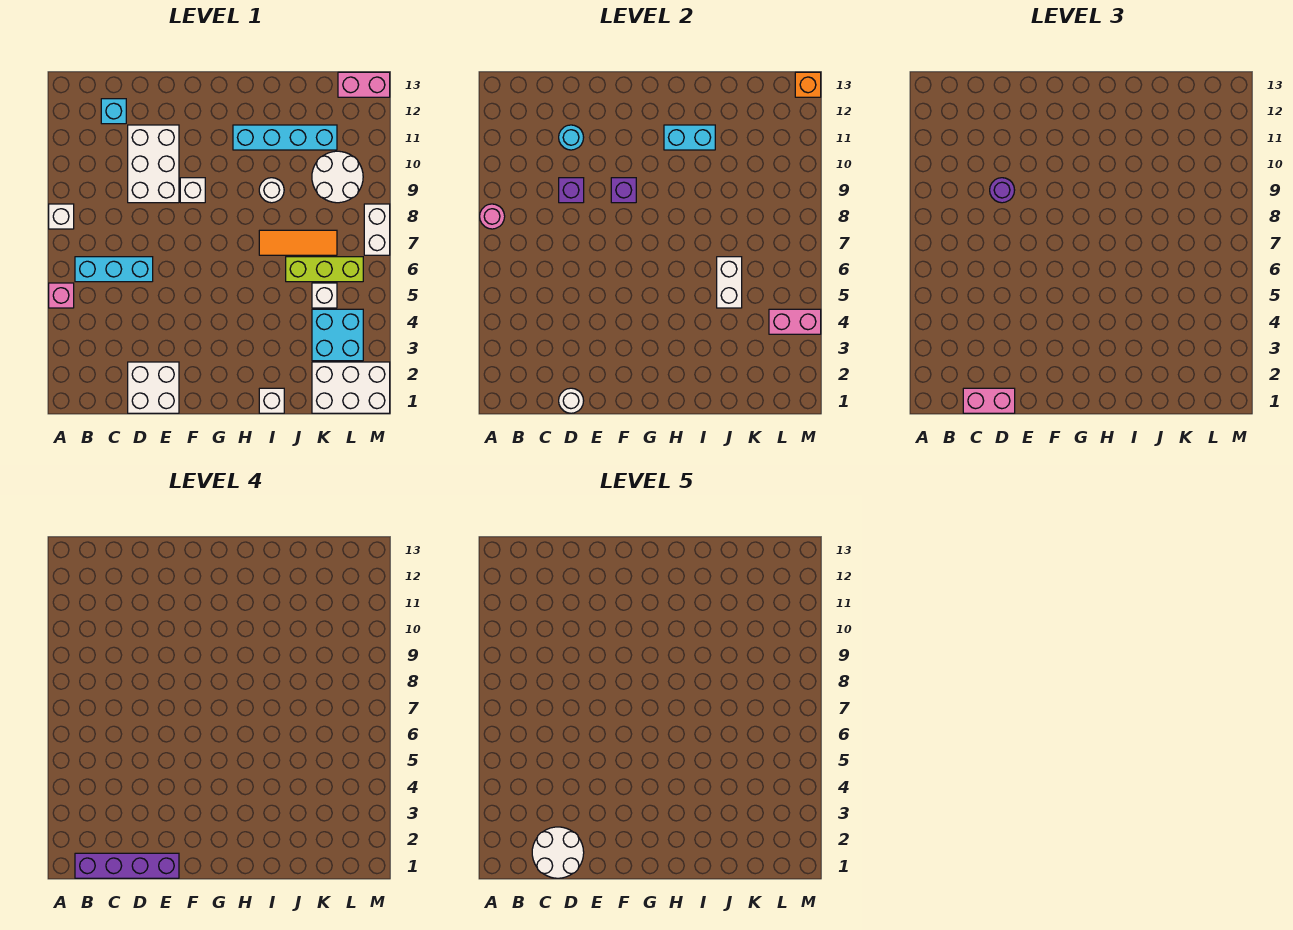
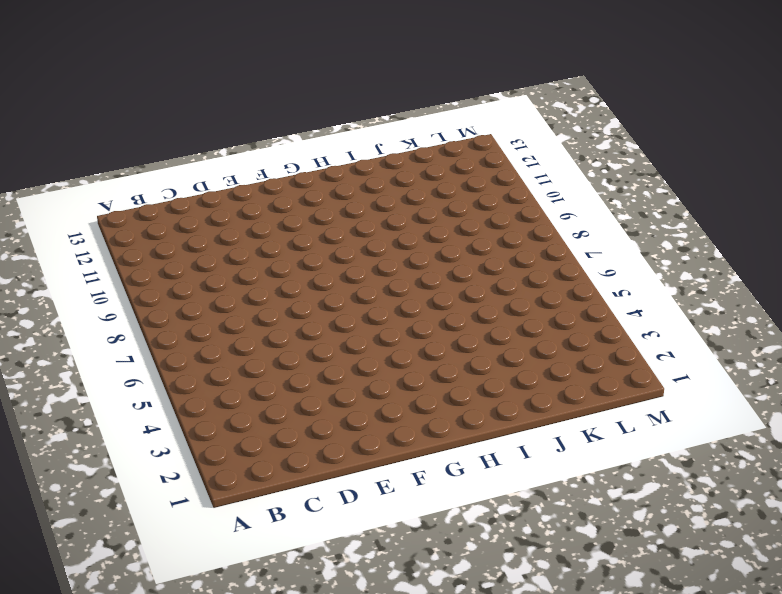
none -> pink 1x1 brick [49,283,74,308]
none -> white 1x1 brick [49,204,74,229]
none -> cyan 1x3 brick [75,257,153,282]
none -> cyan 1x1 brick [101,99,126,124]

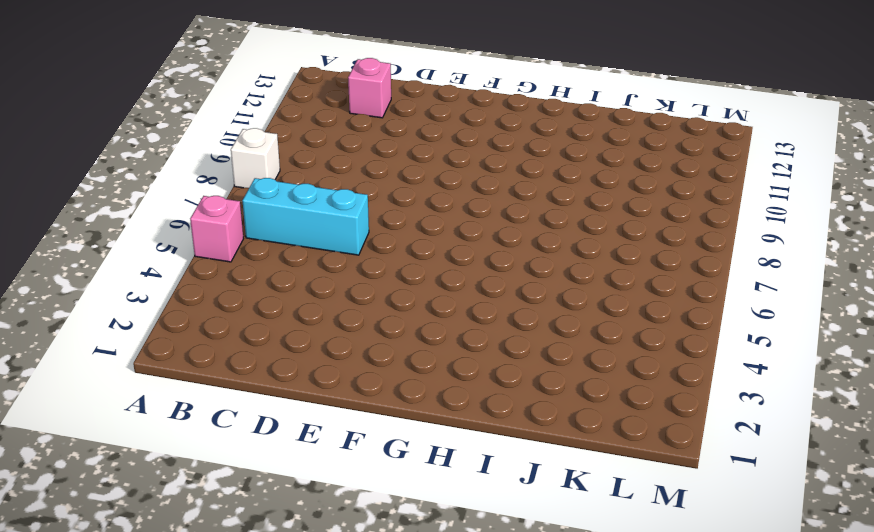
pink 1x1 brick [348,58,391,118] -> cyan 1x1 brick [101,99,126,124]
none -> white 2x2 brick [128,362,179,413]
none -> white 2x3 brick [128,125,179,203]
none -> white 1x1 brick [180,178,205,203]
none -> cyan 1x4 brick [233,125,337,150]

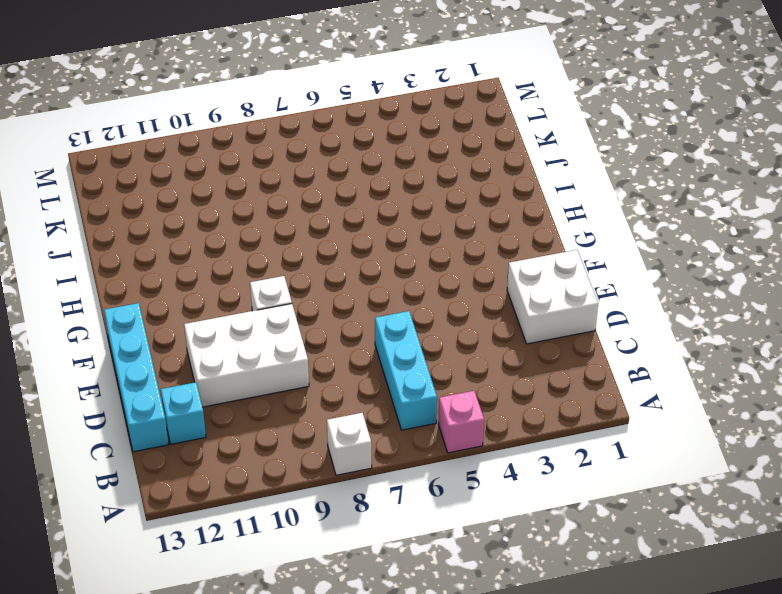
cyan 1x4 brick [104,303,169,452] -> cyan 1x4 brick moved to [233,125,337,150]
none -> white 1x1 brick [259,388,284,413]
none -> orange 1x3 tile [259,230,337,255]
none -> white 1x1 round brick [259,178,284,203]
none -> lime 1x3 brick [286,257,363,282]

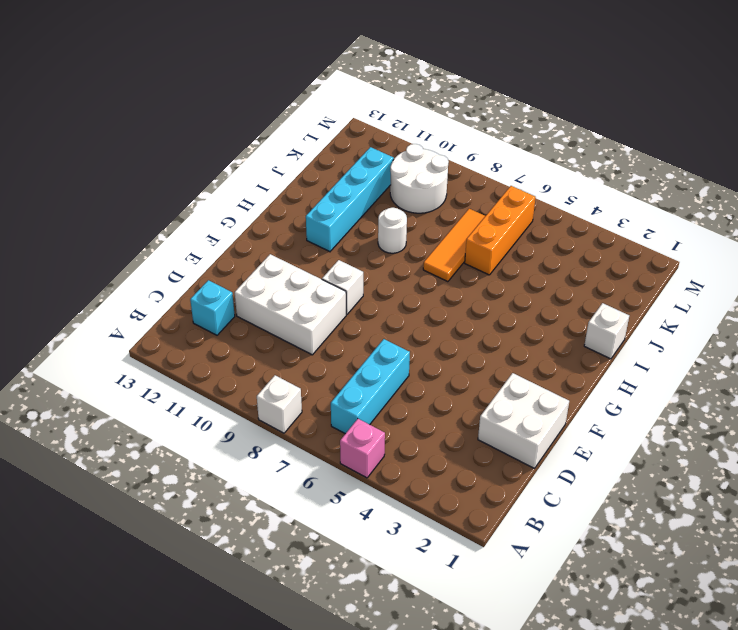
orange 1x3 brick [465,186,536,275] -> lime 1x3 brick [286,257,363,282]
none -> white 2x3 brick [312,362,390,413]
none -> cyan 2x2 brick [312,309,363,361]
none -> white 1x1 brick [312,283,337,308]
none -> pink 1x2 brick [338,72,390,97]

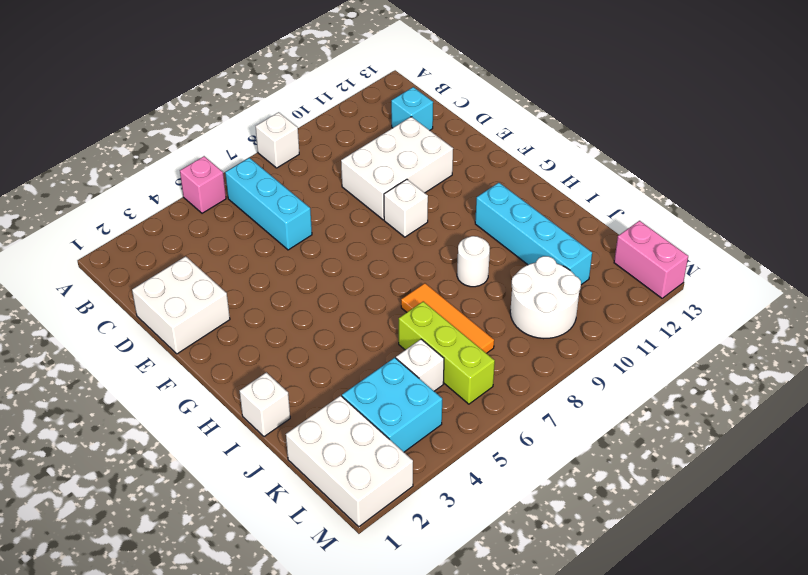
none -> white 1x2 brick [364,204,390,255]
none -> pink 1x1 round brick [480,204,505,229]
none -> white 1x1 round brick [559,388,584,413]
none -> purple 1x1 brick [559,178,584,203]

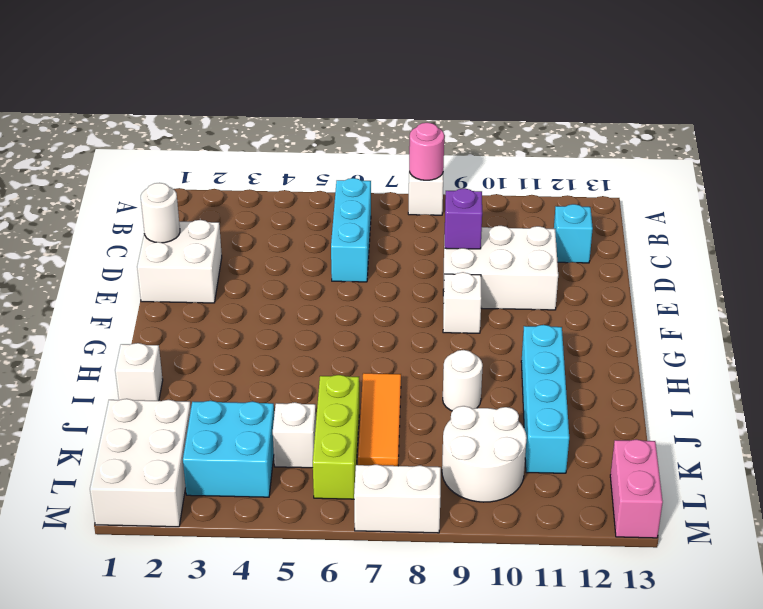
none -> pink 1x1 brick [49,283,74,308]
none -> cyan 1x1 round brick [559,125,584,150]
none -> purple 1x1 brick [611,178,636,203]
none -> cyan 1x2 brick [664,125,715,150]

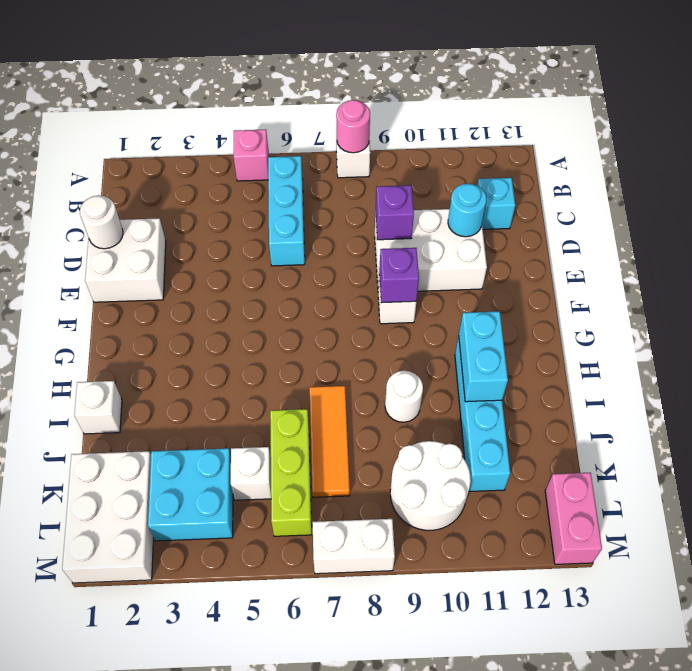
none -> white 1x2 brick [717,257,742,308]
none -> pink 1x2 brick [769,309,821,334]
none -> orange 1x1 brick [795,72,821,97]
none -> pink 1x2 brick [963,388,1015,413]

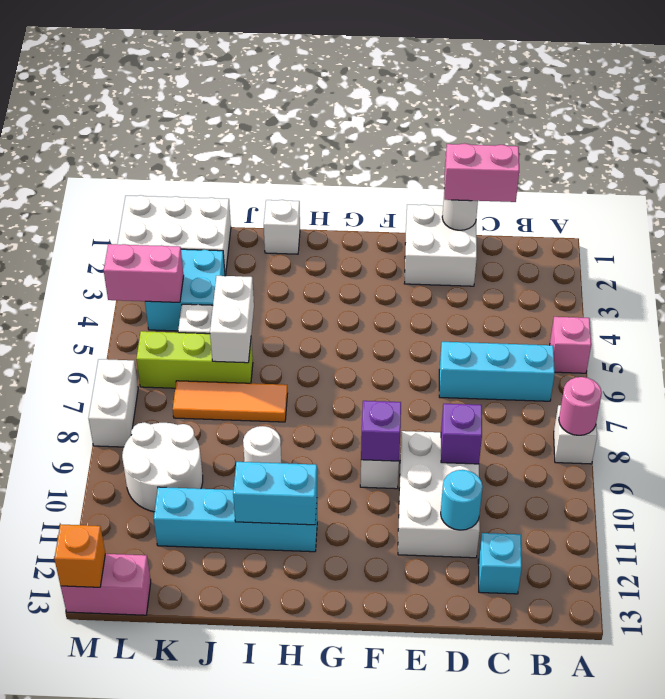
none -> purple 1x1 round brick [990,178,1015,203]
none -> purple 1x4 brick [75,853,179,878]
none -> white 2x2 round brick [532,827,584,878]

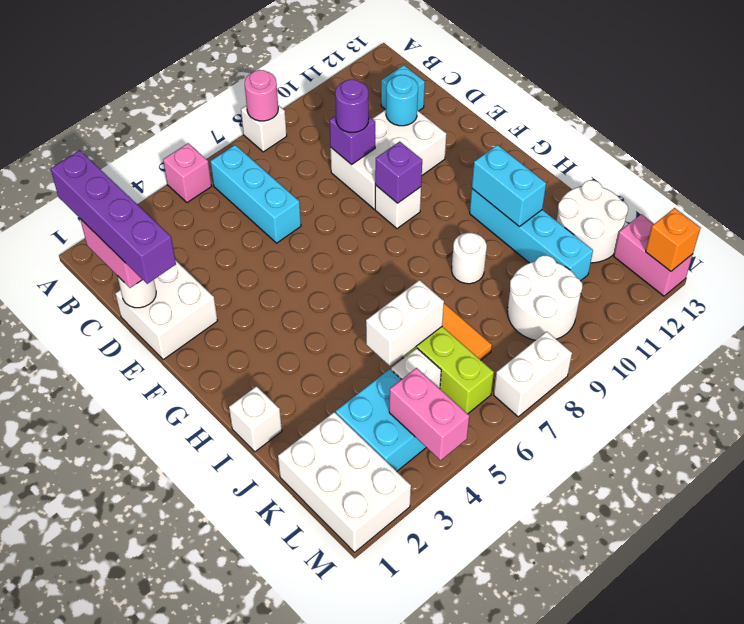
white 2x2 round brick [557,180,628,263] -> white 2x2 round brick moved to [532,827,584,878]

